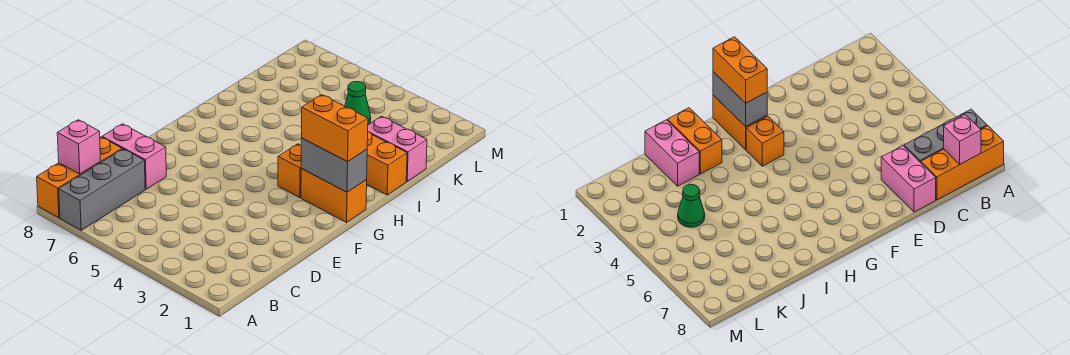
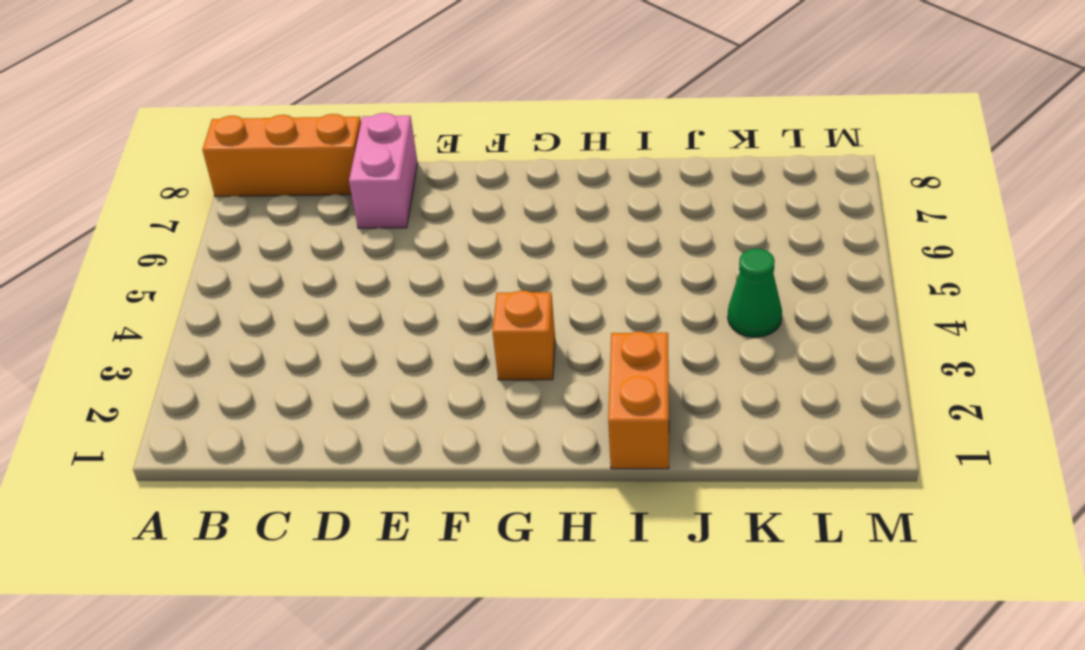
none -> grey 1x3 brick [59,149,145,230]
none -> orange 1x2 brick [301,169,367,222]

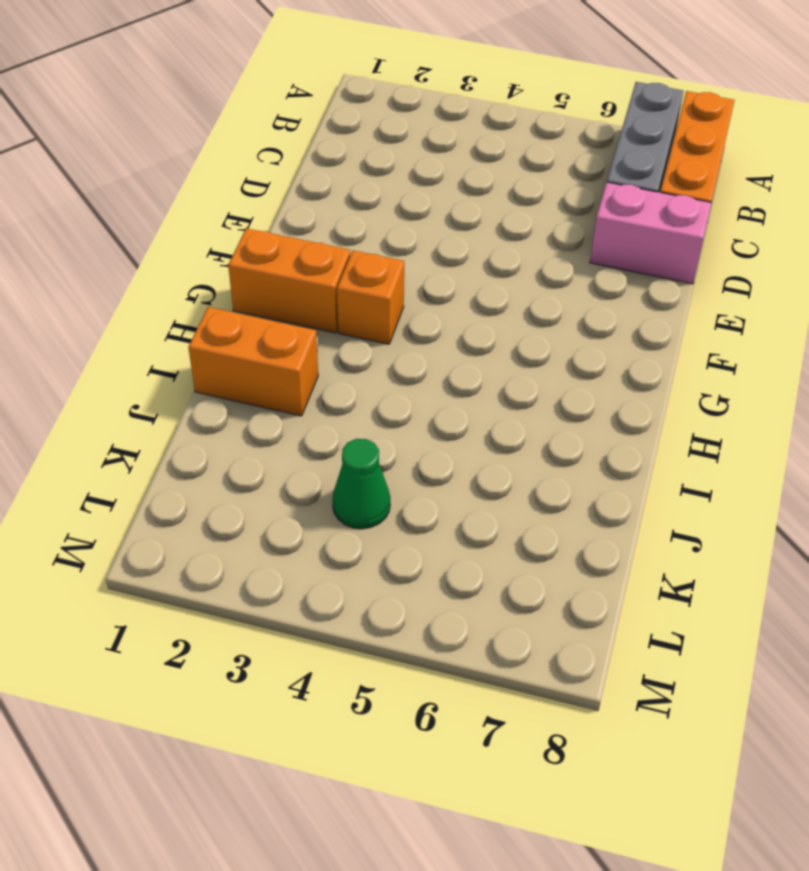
none -> pink 1x2 brick [368,116,427,181]
none -> pink 1x1 brick [57,120,101,174]

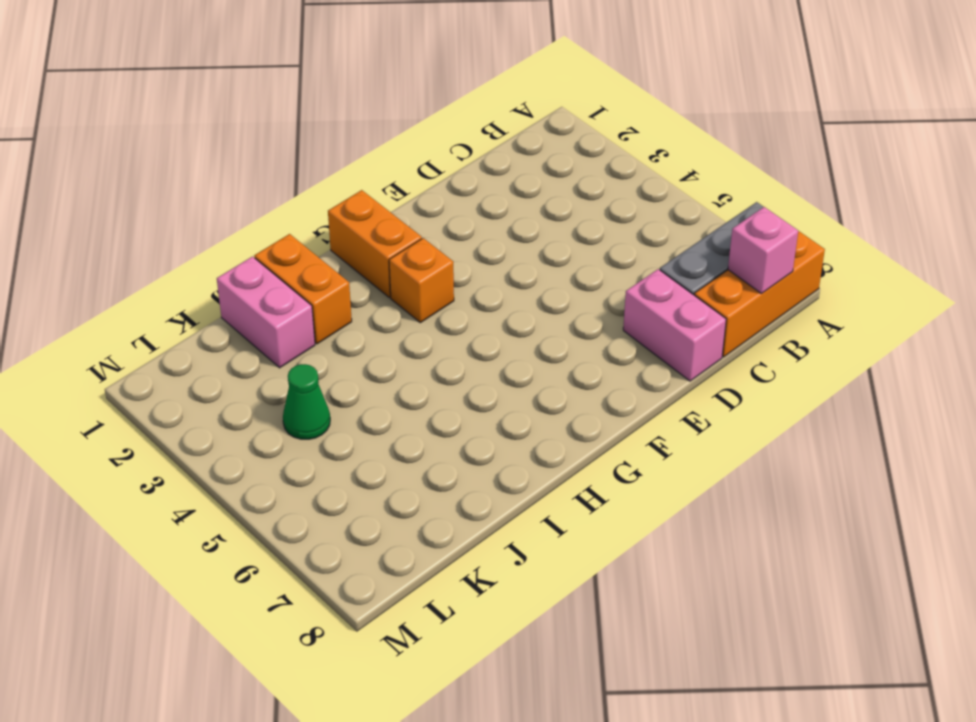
none -> grey 1x2 brick [301,138,367,192]
none -> orange 1x2 brick [302,95,368,162]

